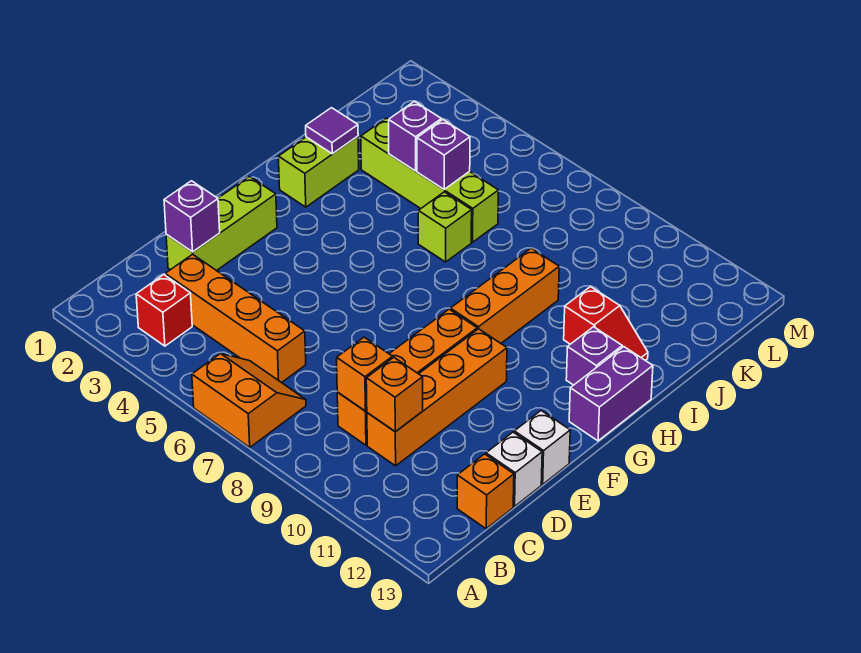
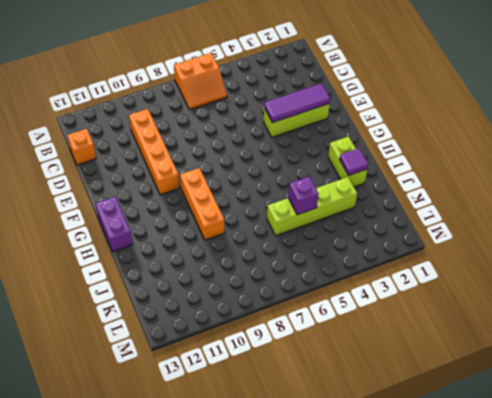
lime 1x3 brick [264,104,330,137] -> lime 1x3 brick turned to [166,177,277,271]
purple 1x3 tile [264,83,330,123] -> none
none -> red 1x1 brick [136,275,192,346]
none -> orange 1x4 brick [165,254,306,383]
none -> orange 1x4 brick [337,309,477,445]

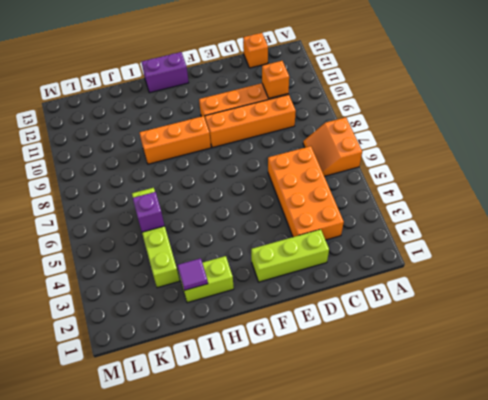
orange 2x4 brick [268,146,344,240] -> orange 1x4 brick [165,254,306,383]
none -> red 1x1 brick [136,275,192,346]
none -> white 1x1 brick [486,432,542,506]
none -> white 1x1 brick [514,411,570,484]

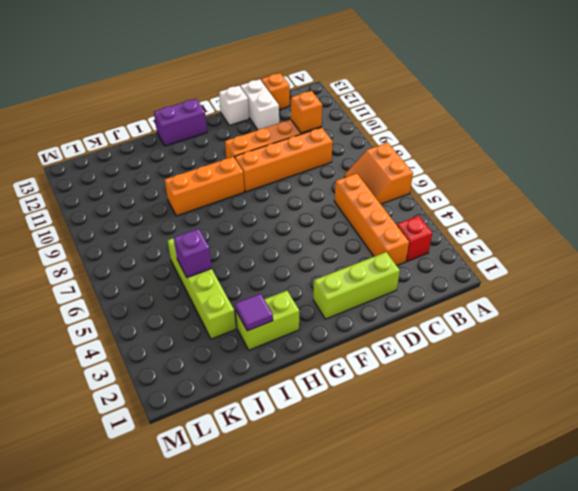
white 1x2 brick [240,79,279,130] -> white 1x1 brick [486,432,542,506]
none -> purple 1x1 brick [566,327,622,385]
none -> lime 1x1 brick [418,192,472,262]
none -> red 1x2 slope [564,287,648,360]

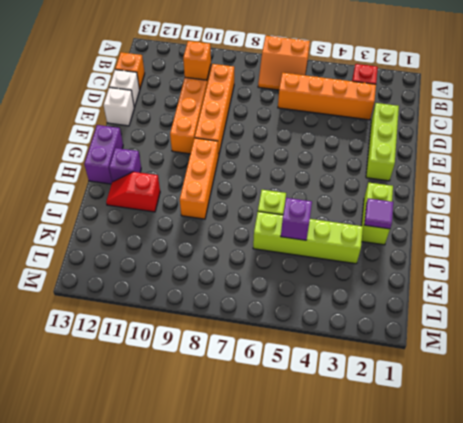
none -> orange 1x1 brick [337,337,393,411]
none -> purple 1x1 brick [164,181,220,252]
none -> purple 1x1 brick [389,101,441,171]

